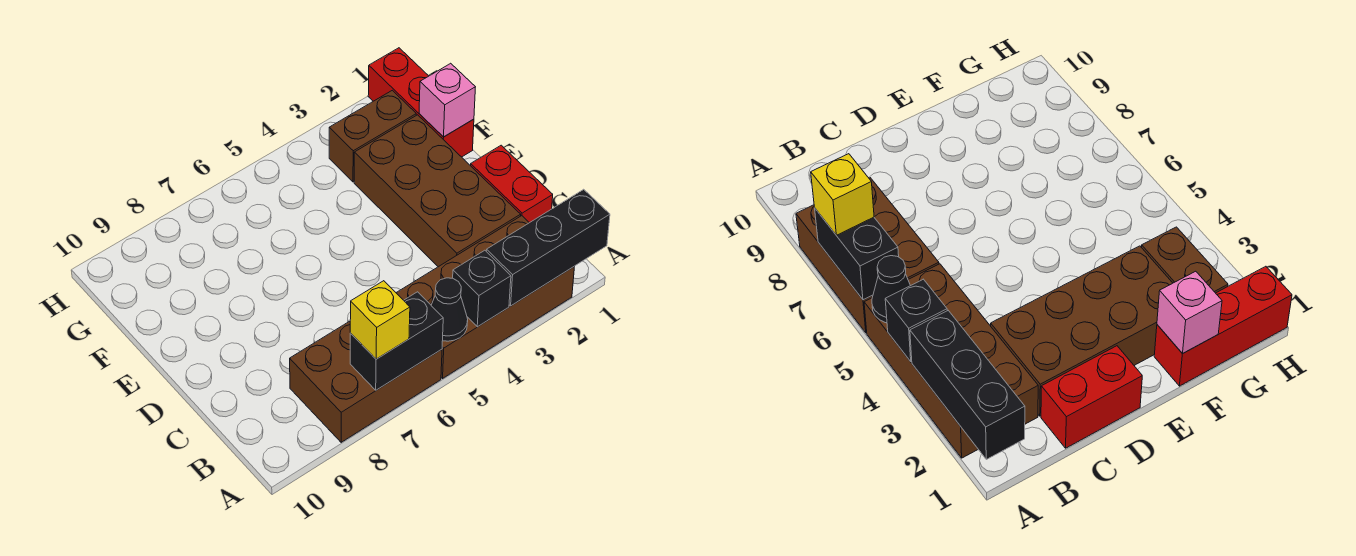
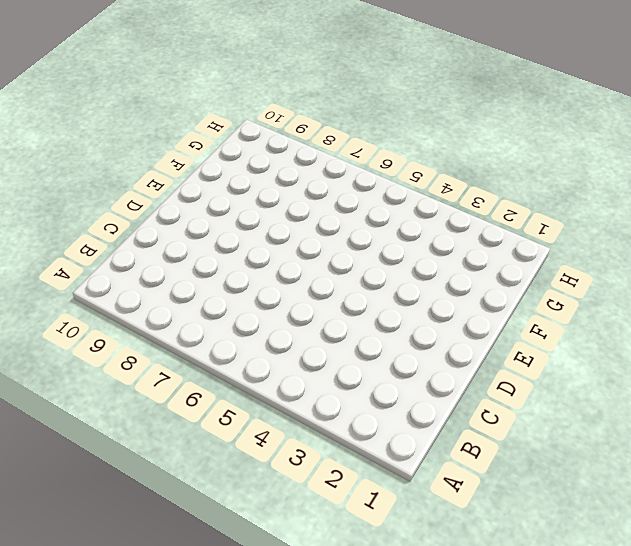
none -> brown 2x4 brick [396,216,574,378]
none -> brown 2x3 brick [290,321,442,442]
none -> red 1x2 brick [471,145,553,223]

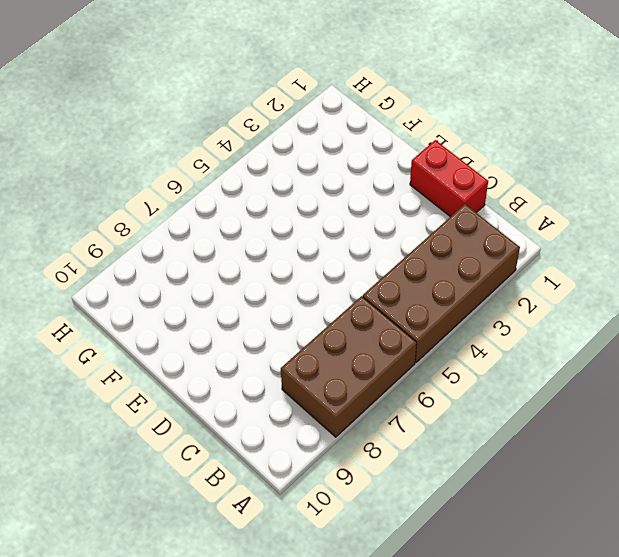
none -> brown 2x4 brick [354,115,521,267]
none -> red 1x3 brick [368,48,474,157]
none -> brown 1x2 brick [329,90,416,182]

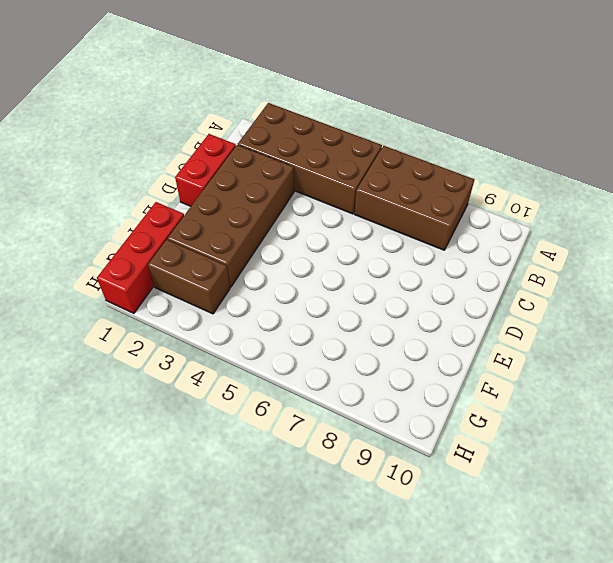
none -> black 1x3 brick [486,189,610,306]
none -> black 1x1 brick [453,250,511,327]
none -> black 1x1 cone [431,278,468,341]

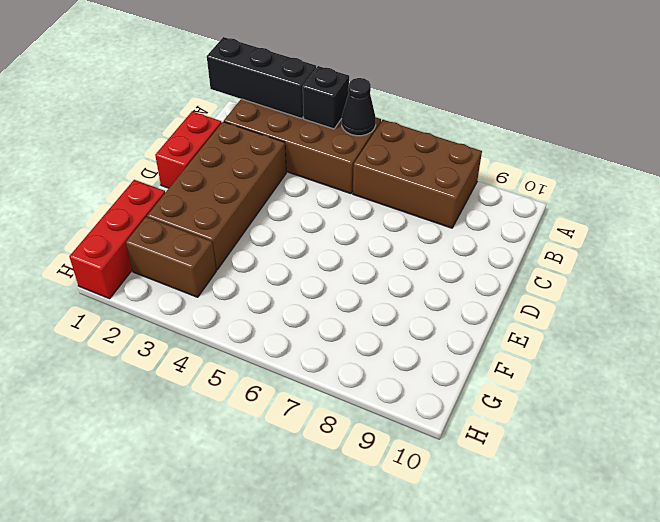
none -> black 1x2 brick [350,292,443,390]
none -> pink 1x1 brick [419,63,475,137]
none -> yellow 1x1 brick [350,281,410,359]

